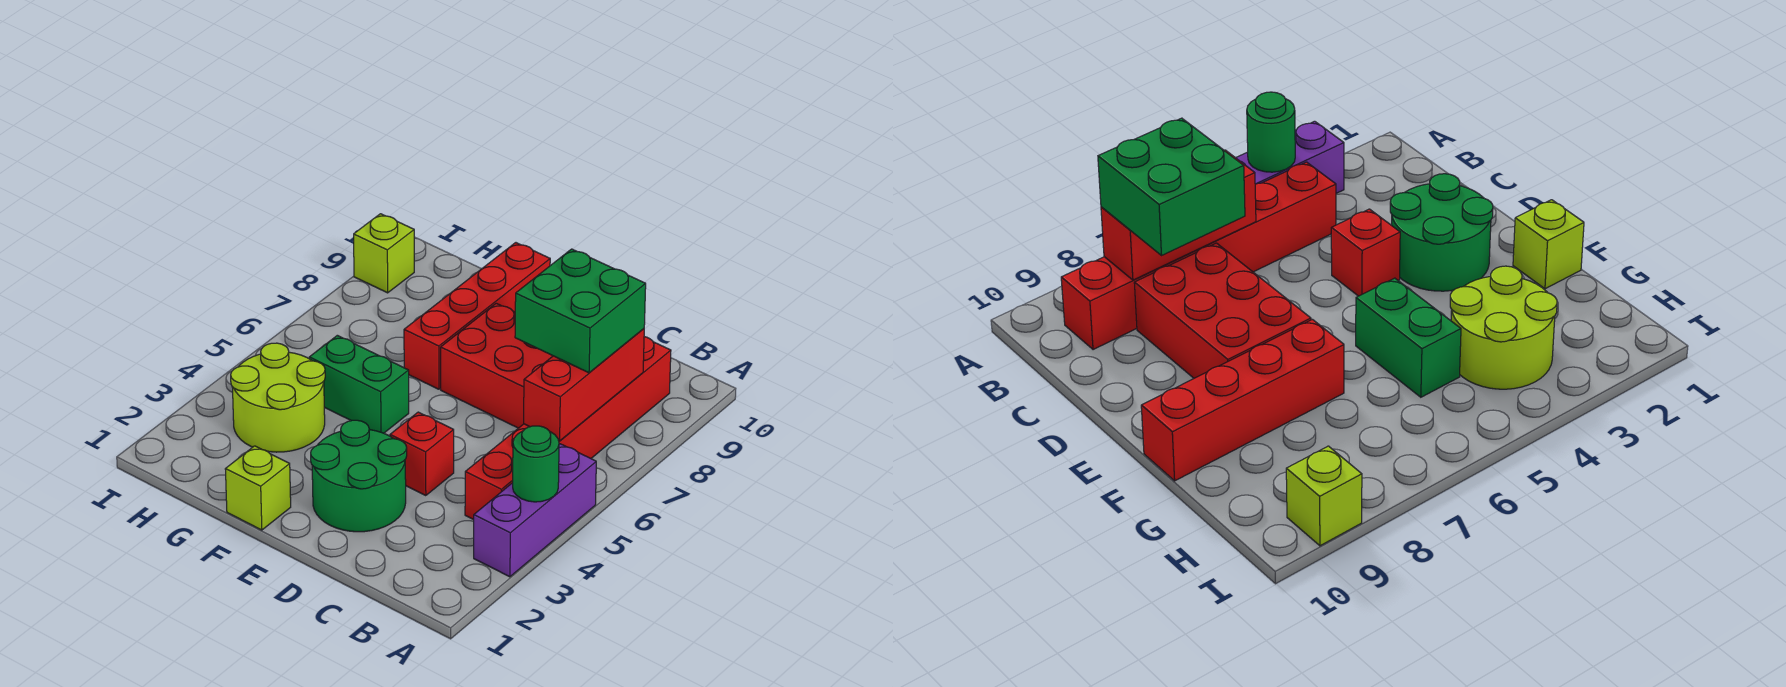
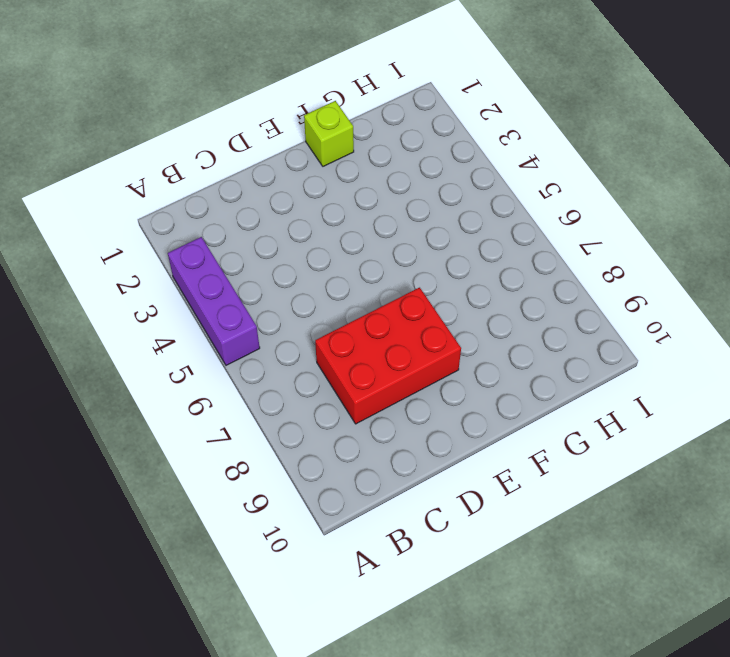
none -> red 1x6 brick [465,337,671,520]
none -> green 2x2 round brick [311,420,407,532]
none -> red 1x1 brick [390,412,454,496]

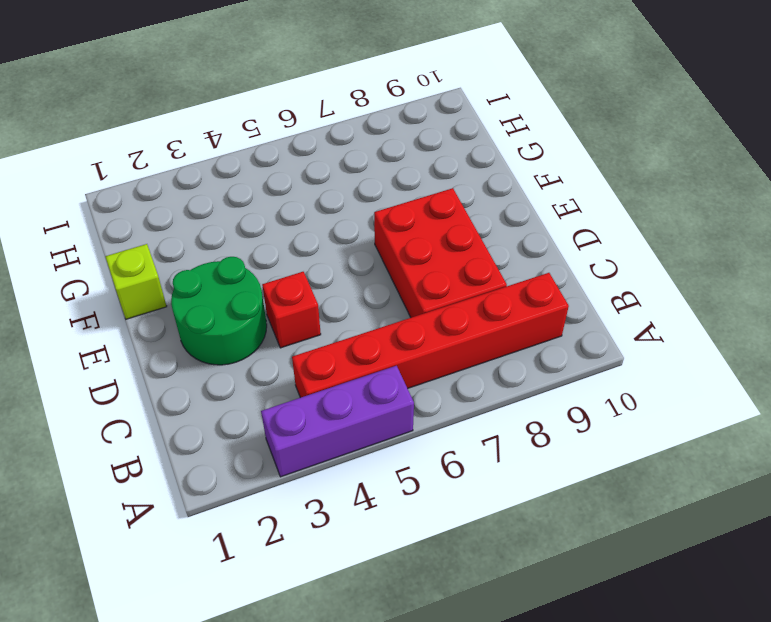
none -> green 1x2 brick [309,335,409,433]
none -> red 1x4 brick [404,243,550,389]
none -> lime 2x2 round brick [231,343,325,452]

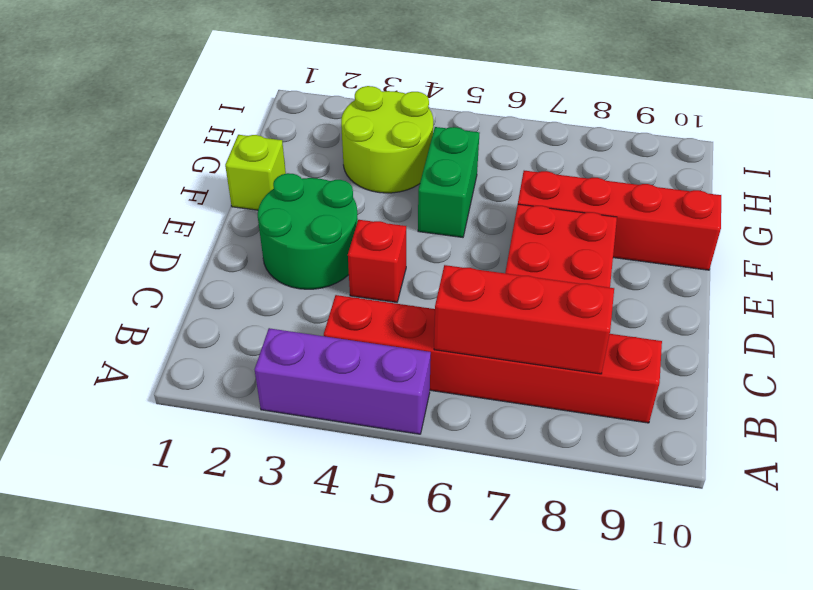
none -> lime 1x1 brick [354,214,414,293]
none -> green 1x1 round brick [513,426,559,502]
none -> green 2x2 brick [515,249,646,373]

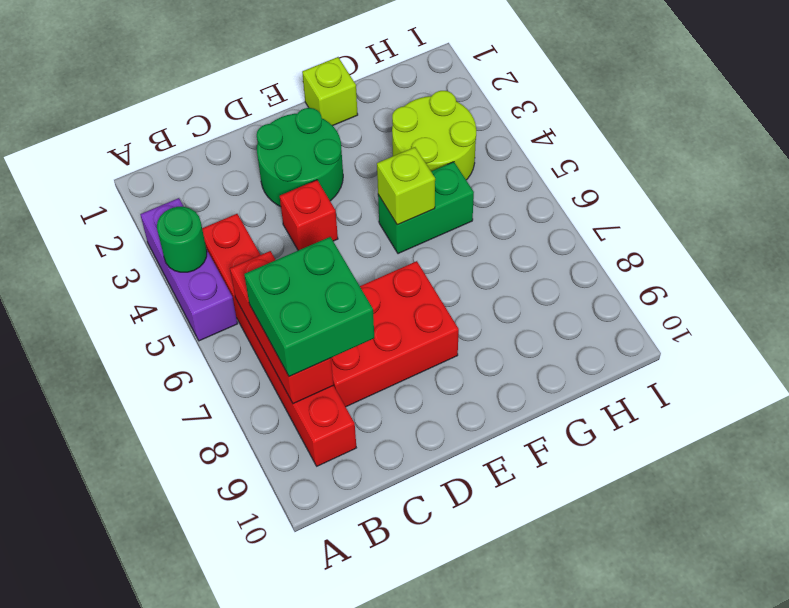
lime 1x1 brick [377,147,435,225] -> lime 1x1 brick moved to [354,214,414,293]
none -> red 1x4 brick [404,243,550,389]

